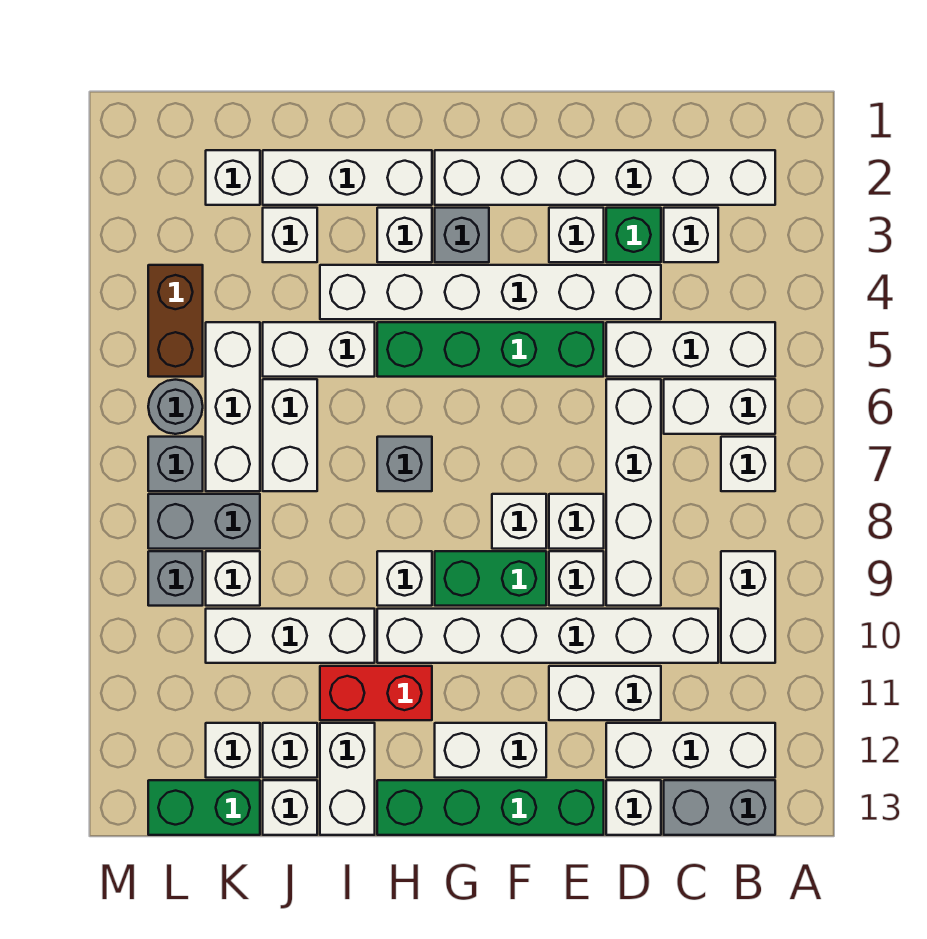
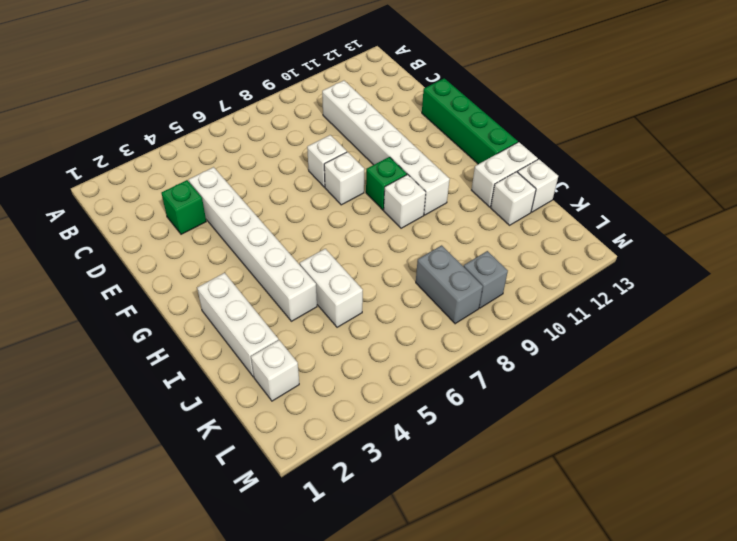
green 1x1 brick [366,157,407,210] -> green 1x2 brick [435,551,546,606]
none -> white 1x6 brick [435,150,775,205]
none -> white 1x3 brick [606,322,775,377]
none -> white 1x2 brick [664,379,775,434]
none -> white 1x1 brick [721,437,775,491]

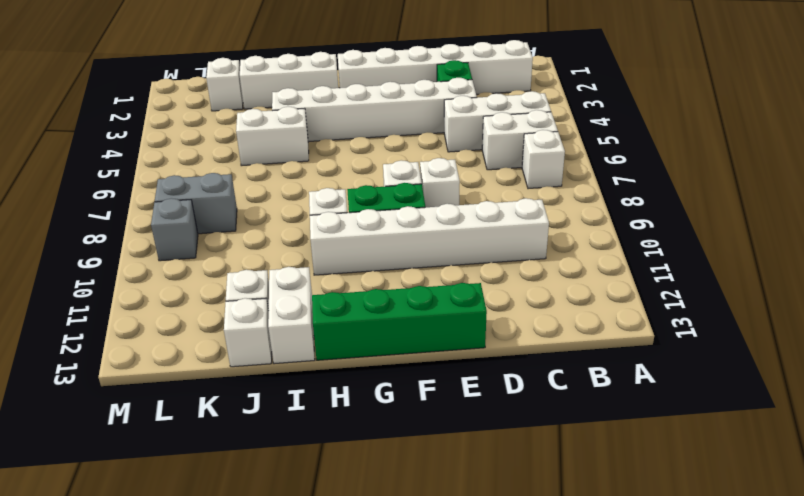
none -> white 1x2 brick [721,551,775,663]
none -> white 1x3 brick [606,723,775,778]
none -> grey 1x2 brick [664,780,775,835]
none -> white 1x1 brick [664,208,718,262]

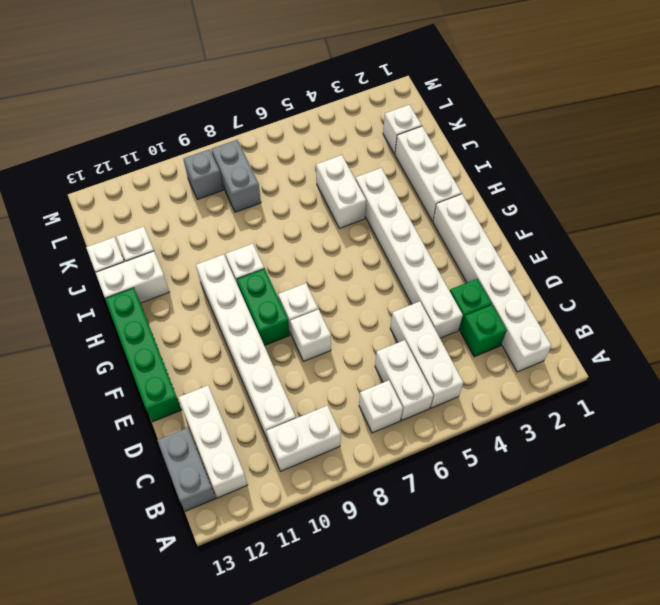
green 1x1 brick [460,305,507,357] -> white 1x1 brick [664,208,718,262]
none -> white 1x4 brick [606,379,661,606]
none -> white 1x2 brick [549,666,661,720]
none -> white 1x1 brick [606,780,661,835]
none -> white 1x1 brick [549,208,604,262]

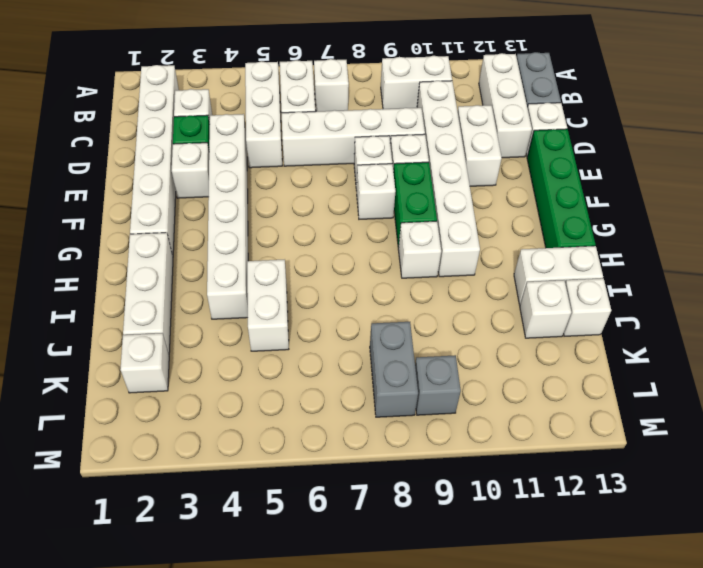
none -> green 1x4 brick [377,322,604,377]
none -> white 1x2 brick [435,723,546,778]
none -> grey 1x1 brick [435,208,489,262]
none -> white 1x1 brick [377,208,432,262]

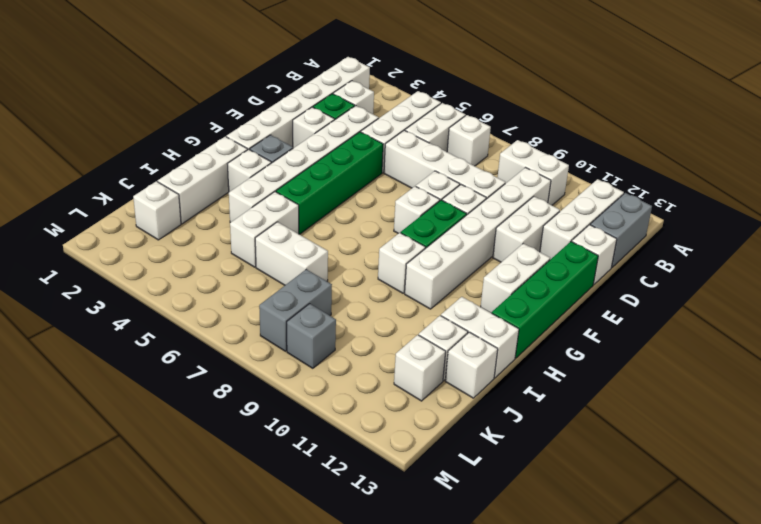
none -> grey 1x1 brick [377,437,432,491]
none -> red 1x2 brick [320,666,432,720]
none -> white 1x3 brick [206,609,375,663]
none -> white 1x1 brick [263,208,317,262]

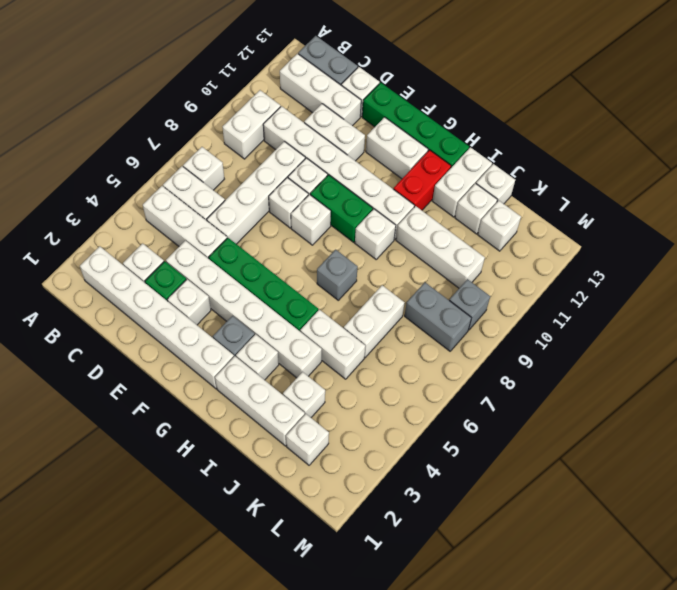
red 1x2 brick [394,150,451,210] -> red 1x2 brick turned to [320,666,432,720]
none -> white 1x3 brick [206,322,260,491]
none -> white 1x1 brick [206,551,260,606]
none -> green 1x2 brick [148,780,260,835]
none -> brown 1x2 brick [148,265,203,377]

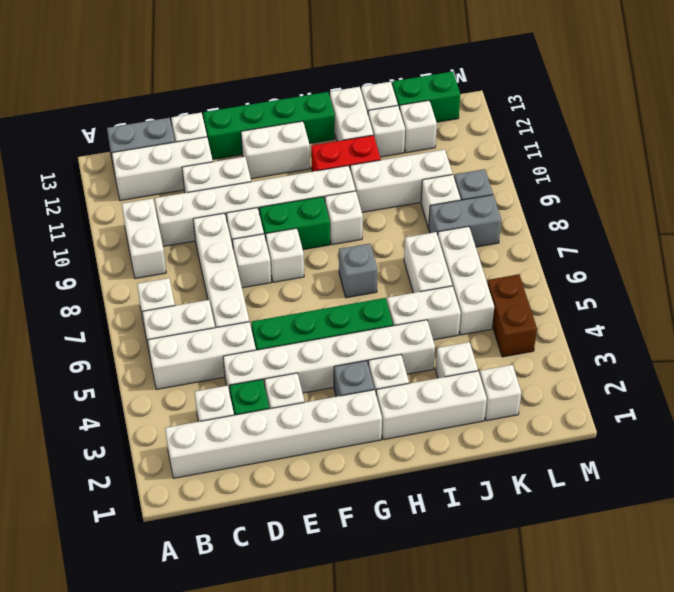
none -> grey 1x1 round brick [148,380,203,434]
none -> grey 1x1 brick [148,437,203,491]

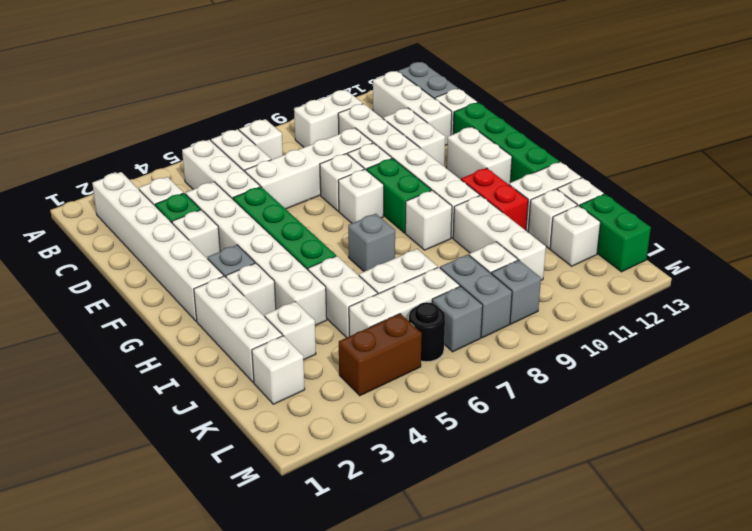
black 1x1 round brick [409,302,445,362] -> grey 1x1 round brick [148,380,203,434]

